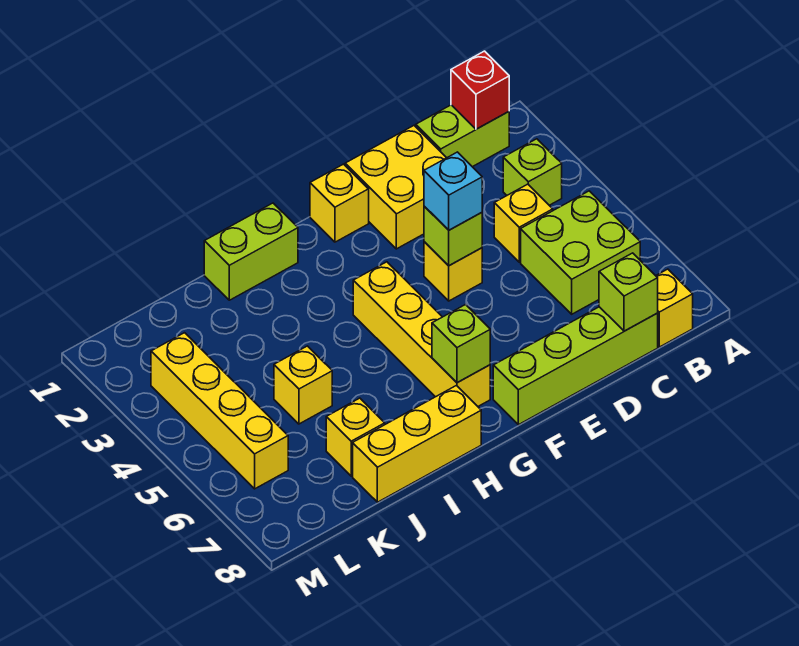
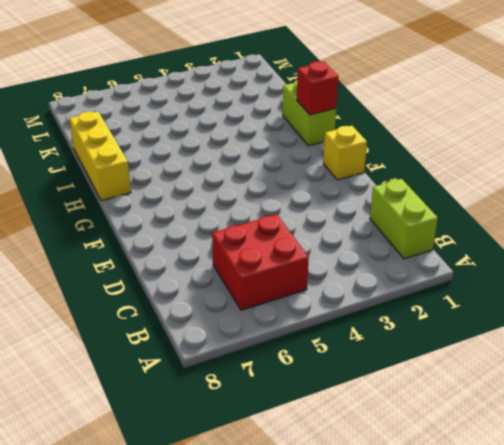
red 2x2 brick [212,214,309,310] -> lime 2x2 brick [521,191,640,314]
red 1x1 brick [297,61,339,115] -> red 1x1 brick moved to [451,51,509,129]
none -> lime 1x1 brick [503,139,562,205]
none -> yellow 1x1 brick [656,269,693,347]
none -> yellow 1x1 brick [494,184,553,262]

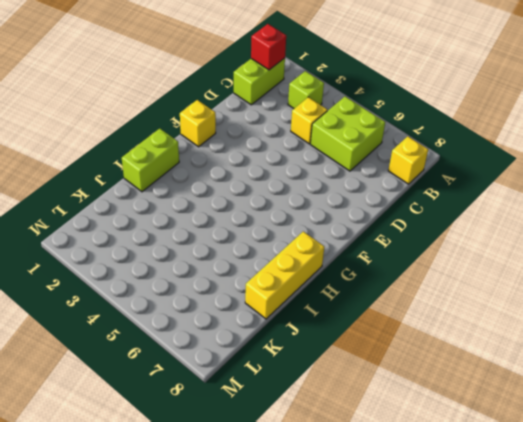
none -> lime 1x4 brick [493,307,658,425]
none -> yellow 2x2 brick [345,126,446,249]
none -> yellow 1x1 brick [424,242,482,301]

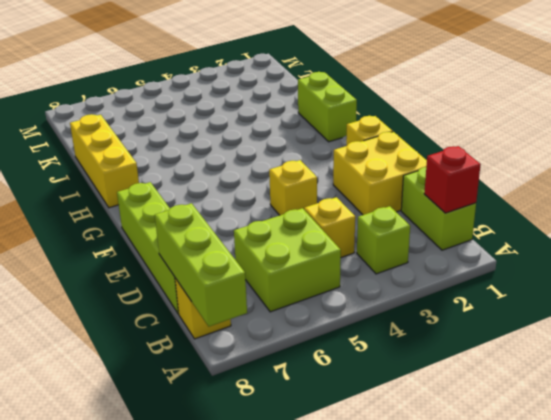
lime 1x3 brick [155,203,247,327] -> lime 1x1 brick [599,253,658,331]
none -> yellow 1x4 brick [353,262,490,406]
none -> yellow 1x1 brick [274,346,332,424]
none -> yellow 1x1 brick [326,398,385,476]

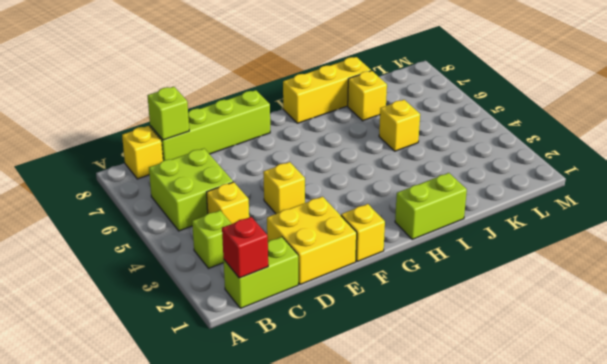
none -> yellow 1x4 brick [353,262,490,406]
none -> yellow 1x4 brick [151,333,288,489]
none -> lime 1x1 brick [424,206,482,266]

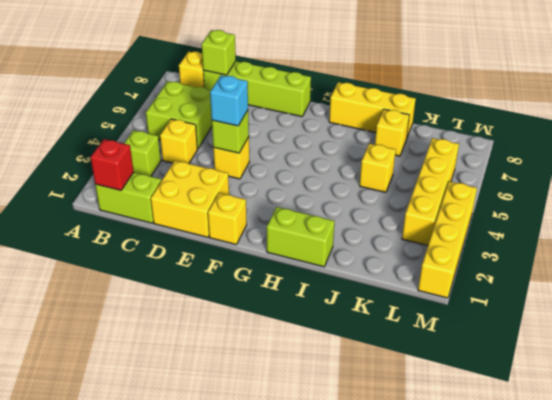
yellow 1x4 brick [418,181,477,298] -> yellow 1x4 brick moved to [353,262,490,406]
none -> lime 1x1 brick [432,305,490,383]

